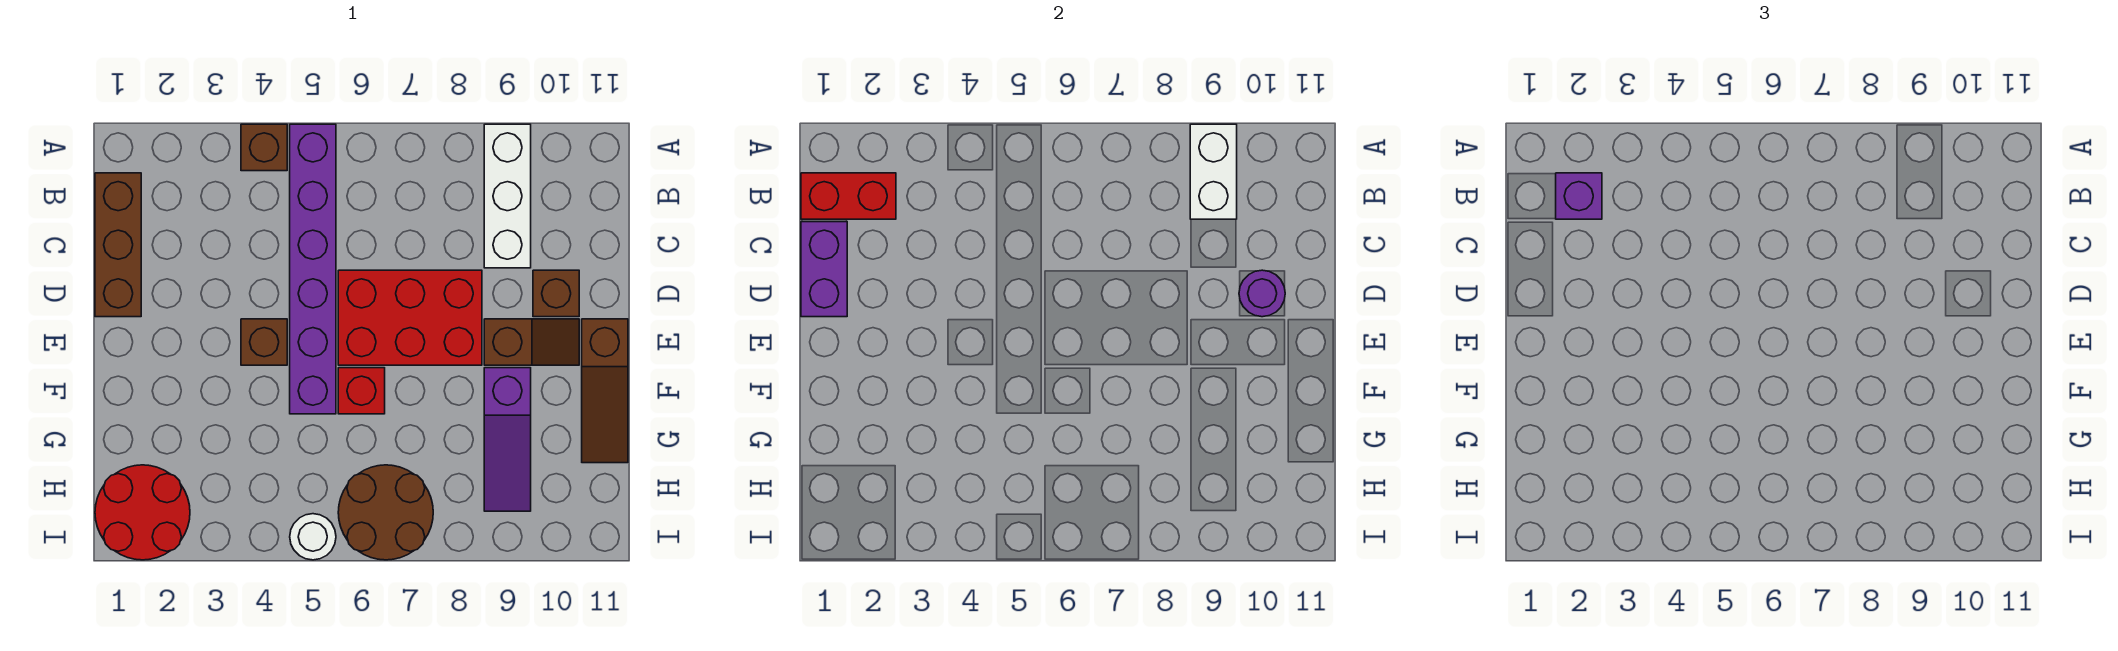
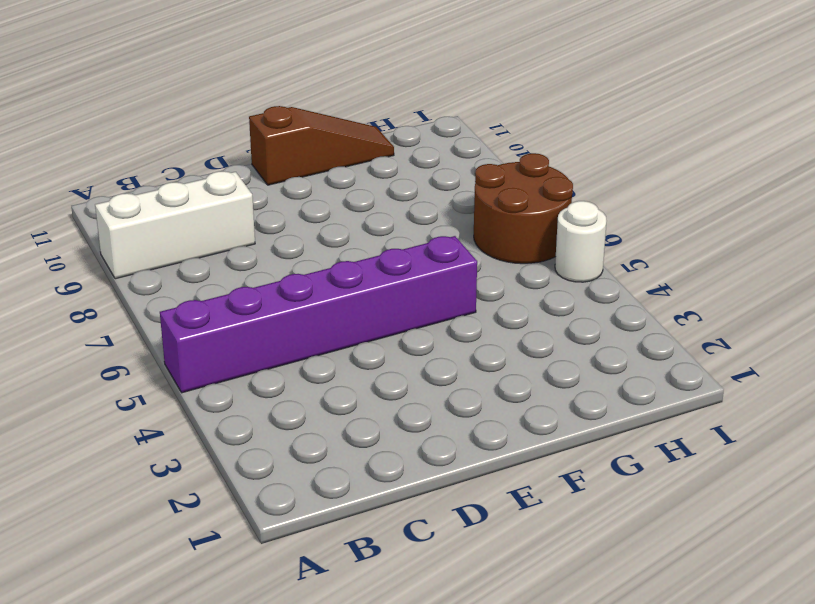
none -> brown 1x1 brick [241,124,287,171]
none -> brown 1x3 brick [95,173,141,317]
none -> red 2x3 brick [338,270,482,365]

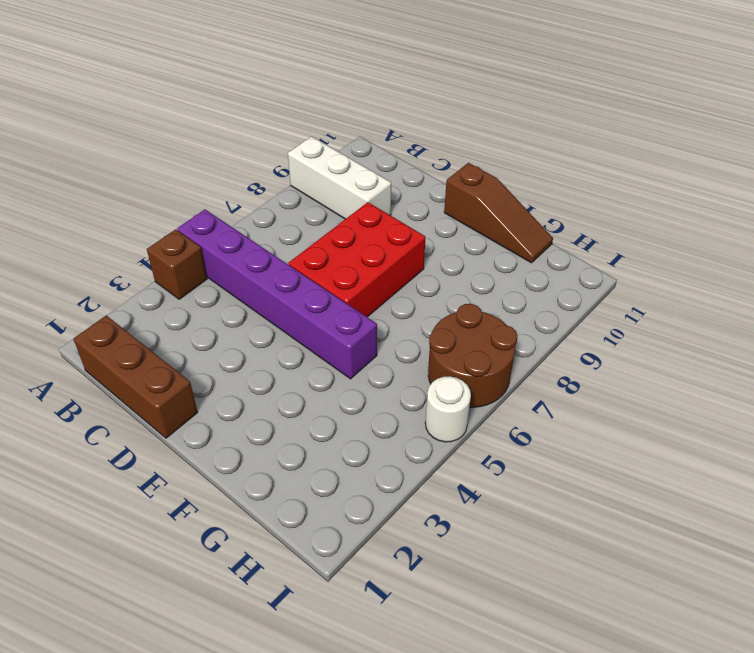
none -> brown 1x1 brick [533,270,579,317]
none -> brown 1x1 brick [241,319,287,365]
none -> brown 1x2 slope [484,319,579,365]

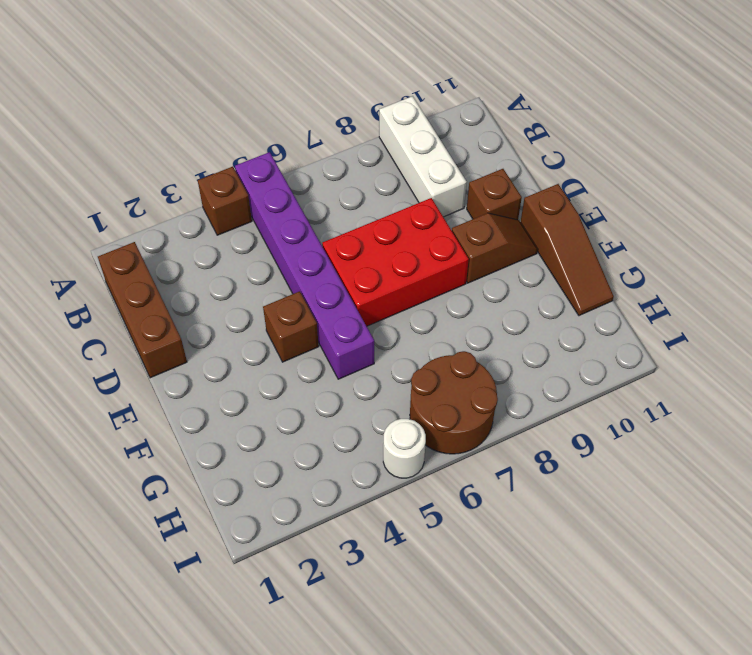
none -> red 1x1 brick [338,368,385,414]
none -> purple 1x3 slope [484,368,531,511]
none -> red 2x2 round brick [95,465,190,560]

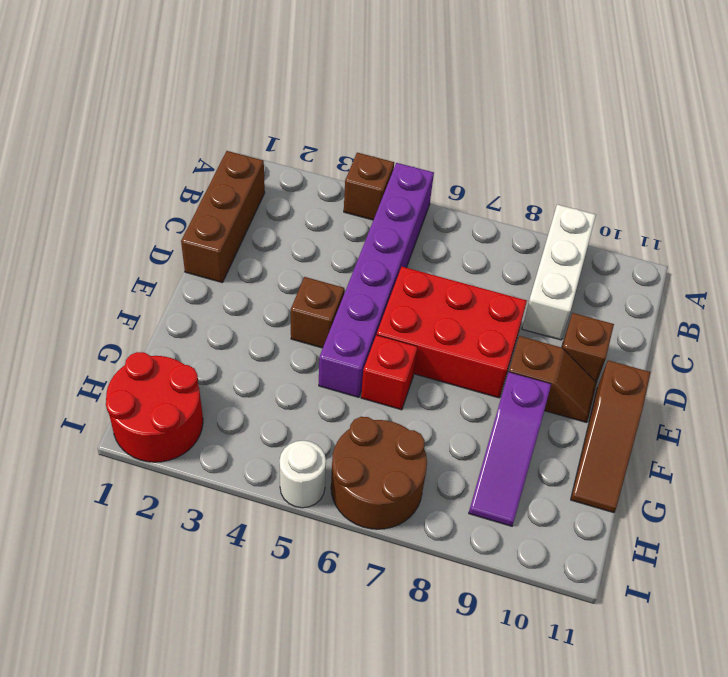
none -> white 1x2 brick [1190,124,1237,219]
none -> red 1x2 brick [801,173,896,219]
none -> purple 1x2 brick [801,222,847,317]

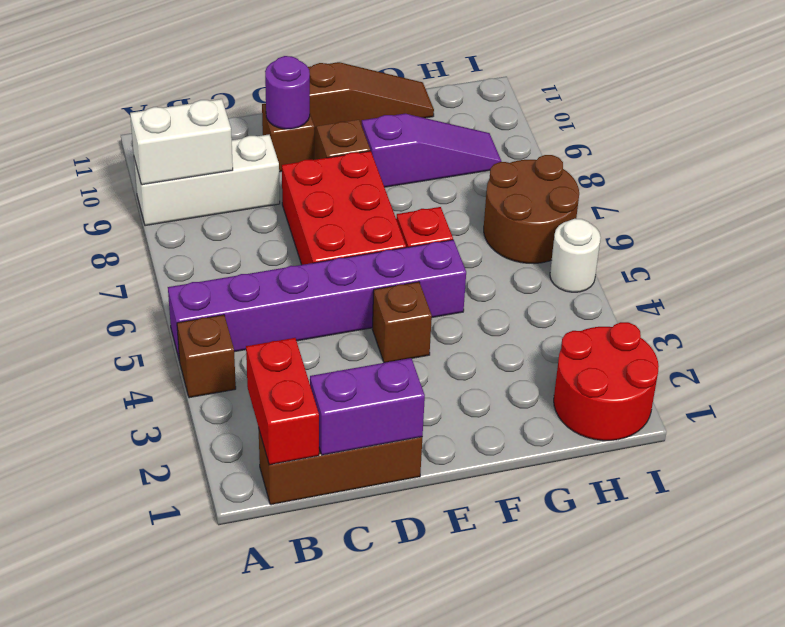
none -> purple 1x1 brick [1556,173,1602,219]

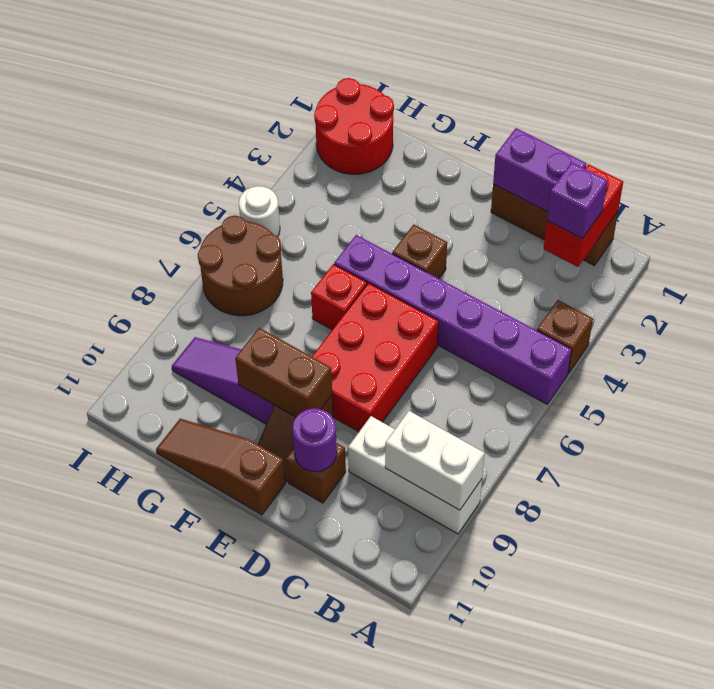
brown 1x2 brick [235,328,332,417] -> none

